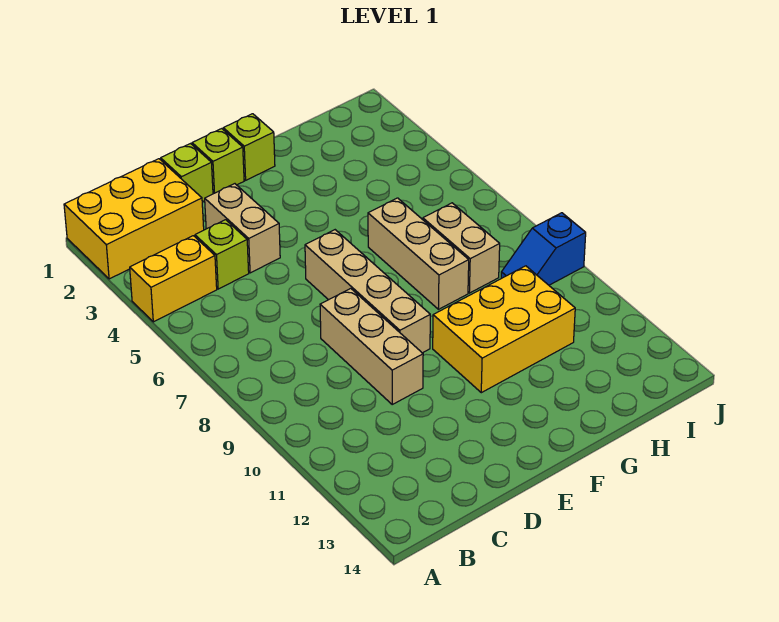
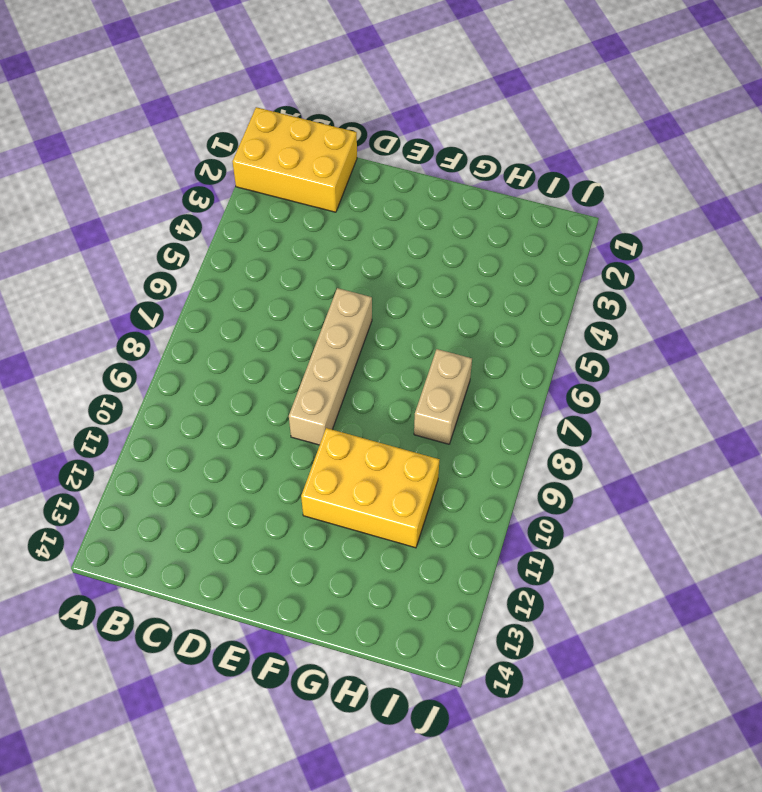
none -> yellow 1x2 brick [130,236,217,322]
none -> lime 1x1 brick [195,220,249,289]
none -> lime 1x1 brick [161,144,213,202]

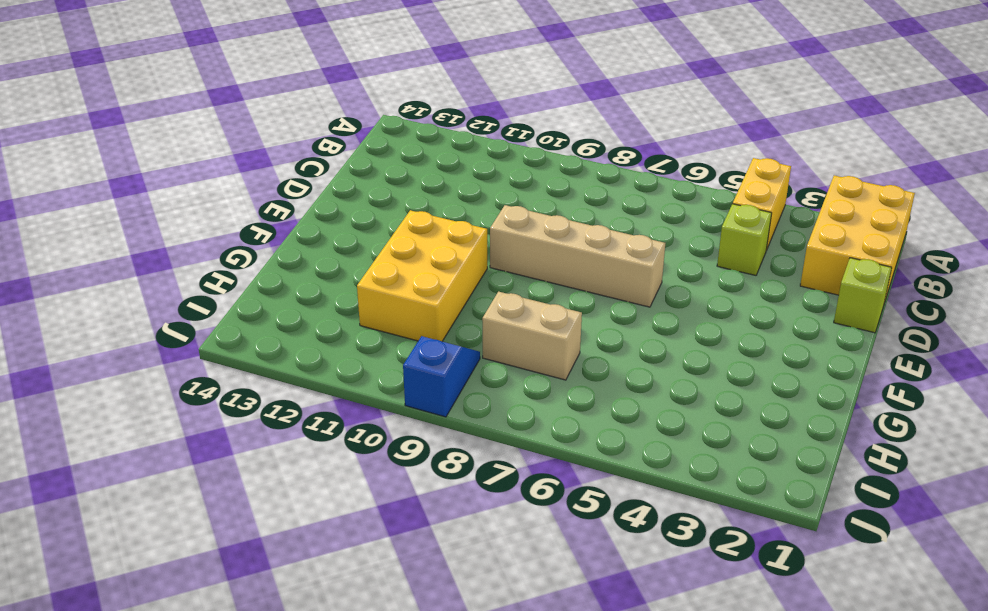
none -> tan 1x2 brick [205,184,280,273]
none -> tan 1x3 brick [320,288,423,404]
none -> lime 1x1 brick [192,129,244,194]

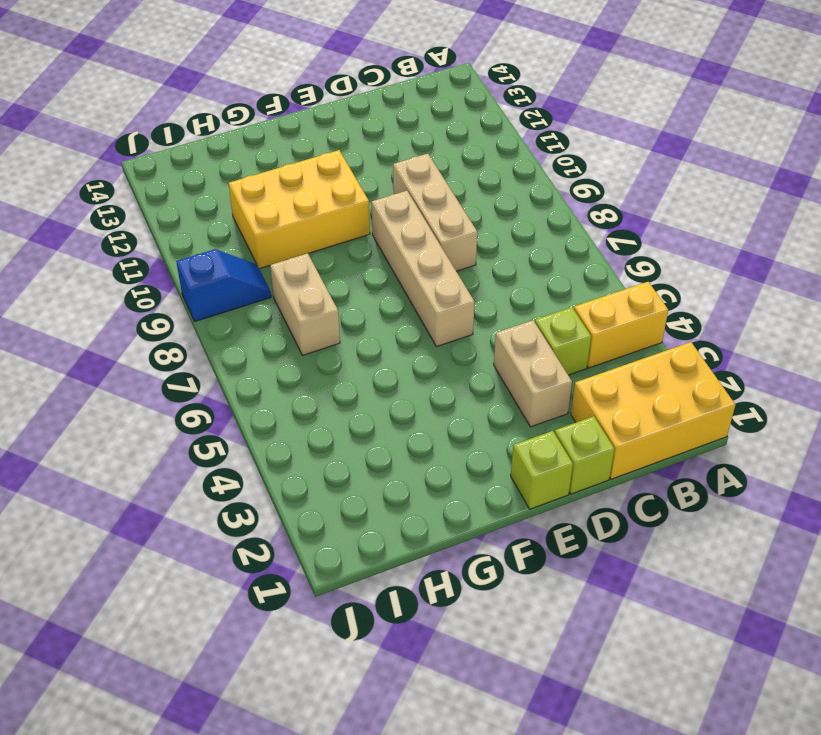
none -> lime 1x1 brick [223,114,275,180]
none -> tan 1x3 brick [368,198,469,309]

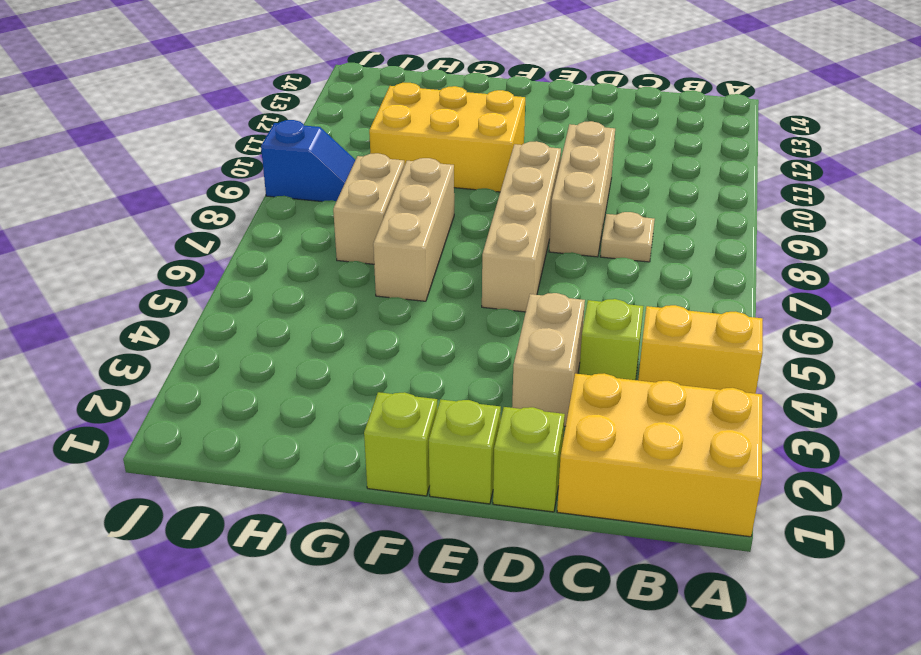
tan 1x1 plate [600,212,655,262] -> none

